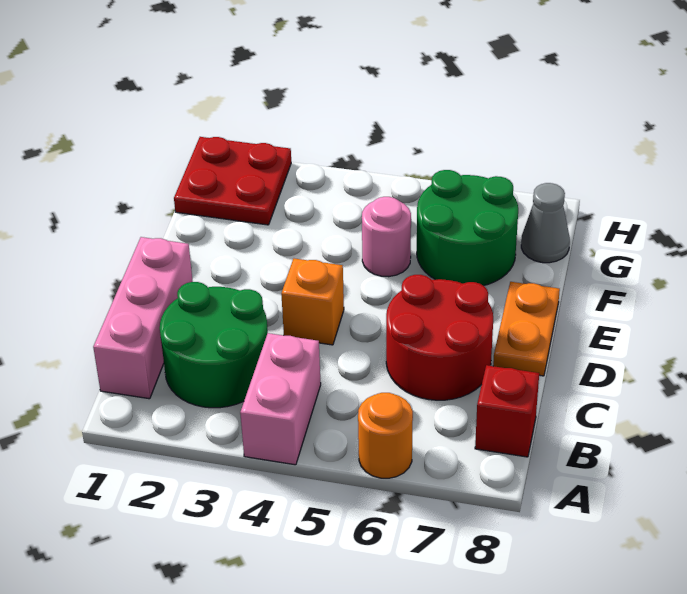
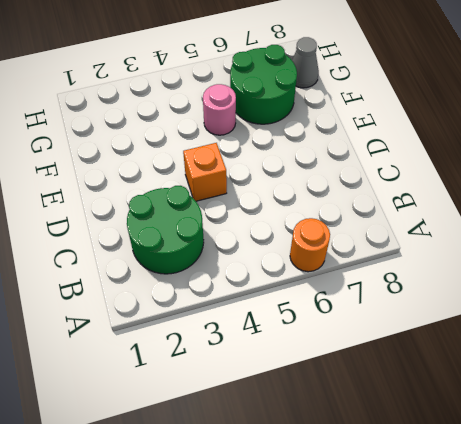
none -> pink 1x2 brick [240,333,321,465]
none -> pink 1x3 brick [93,237,193,399]
none -> red 1x1 brick [475,365,539,457]

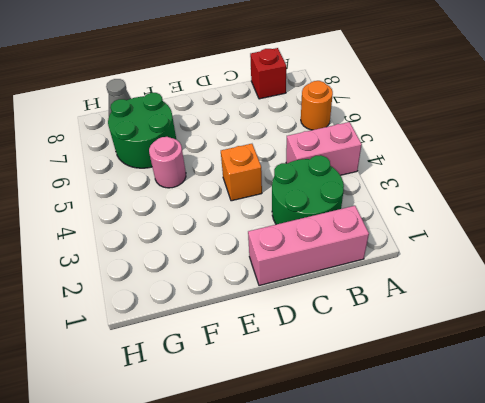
none -> red 2x2 round brick [386,275,493,400]
none -> orange 1x2 plate [493,282,560,376]
none -> red 2x2 plate [174,137,291,225]

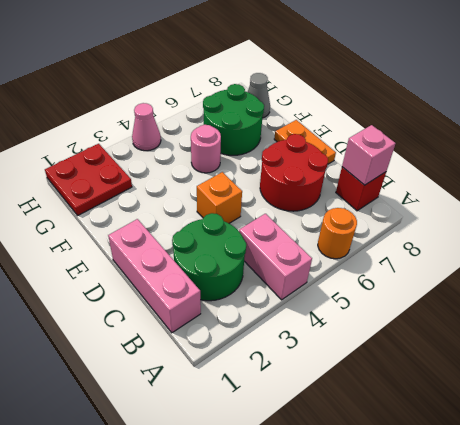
pink 1x1 brick [342,125,395,185] -> none
pink 1x1 cone [132,103,161,151] -> none

